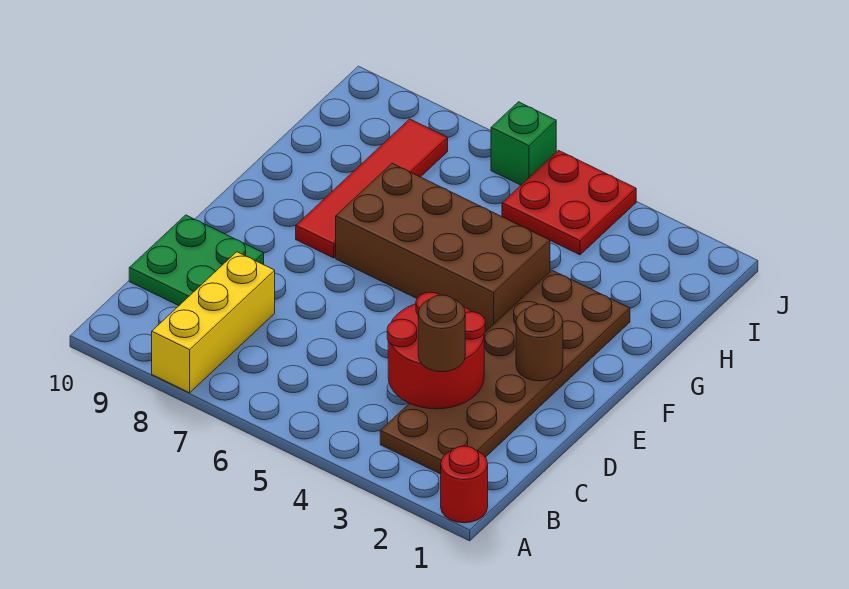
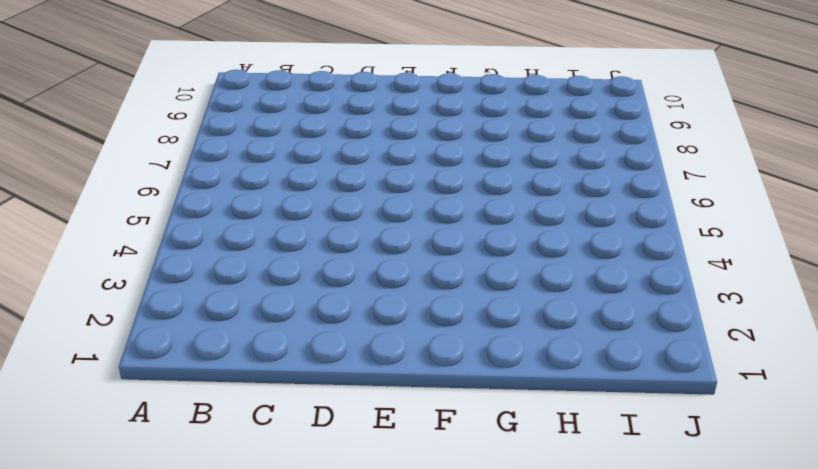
none -> red 1x1 round brick [441,446,488,523]
none -> yellow 1x3 brick [152,252,275,393]

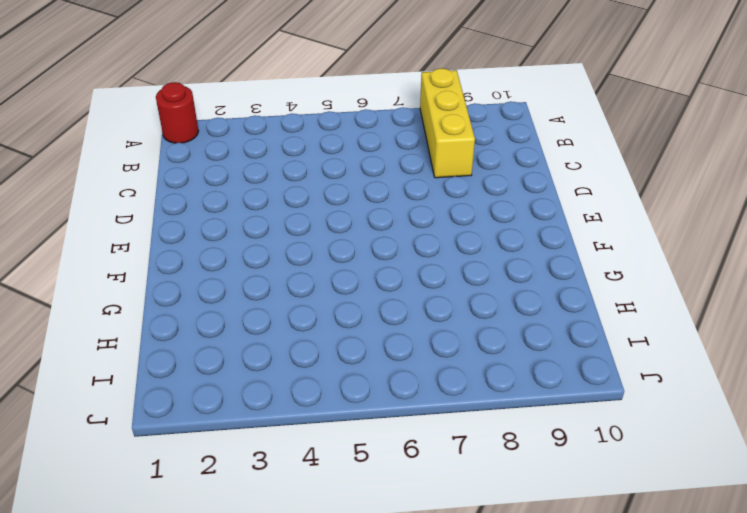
none -> brown 2x6 plate [380,270,630,474]
none -> green 2x2 plate [129,215,264,306]

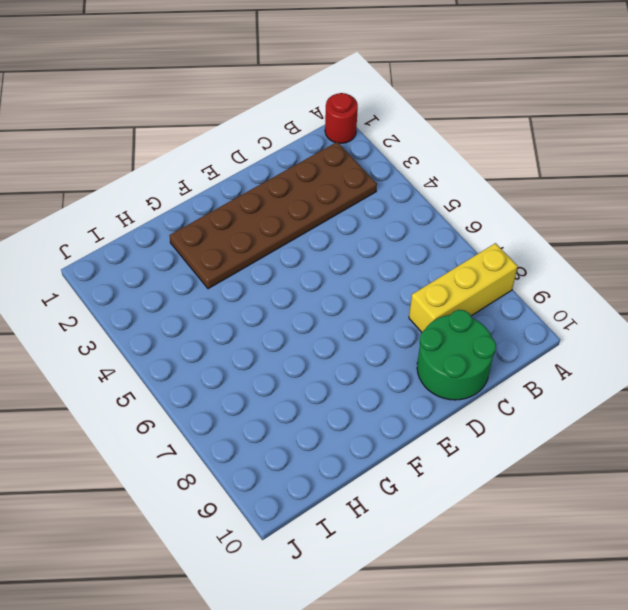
green 2x2 round brick [417,310,496,400] -> green 2x2 plate [129,215,264,306]
none -> brown 2x4 brick [336,163,550,332]
none -> red 1x4 tile [296,119,448,258]

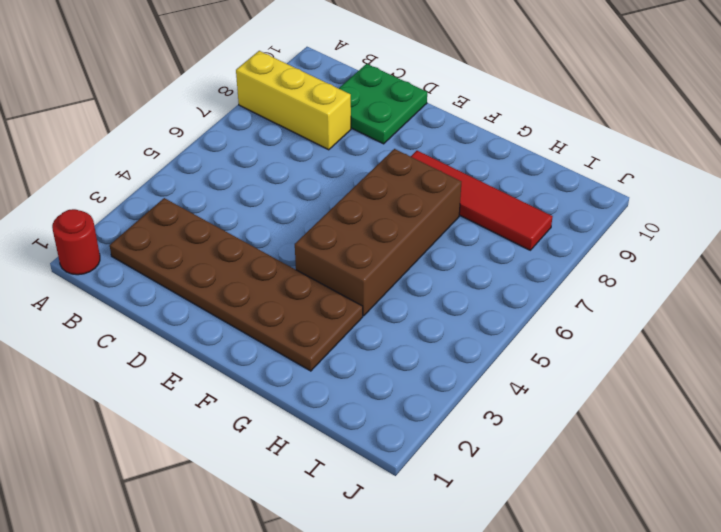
none -> red 2x2 plate [502,151,636,255]
none -> green 1x1 brick [491,102,556,185]

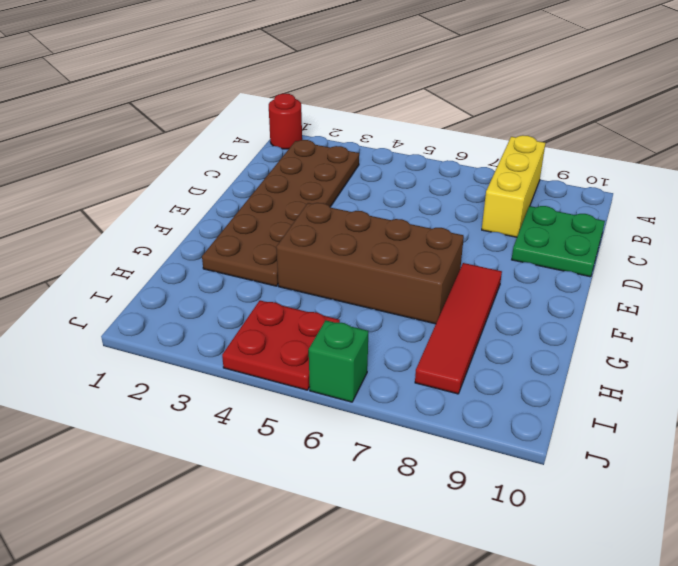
none -> red 2x2 round brick [387,292,485,409]
none -> brown 1x1 round brick [516,304,563,381]

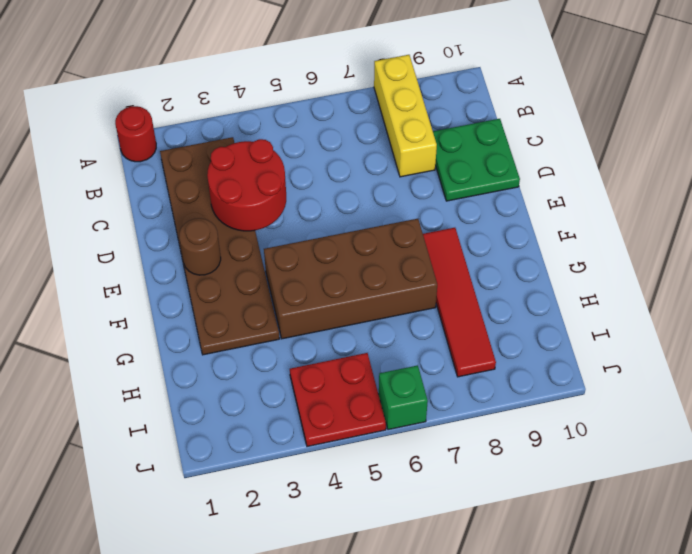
none -> brown 1x1 round brick [418,295,465,372]

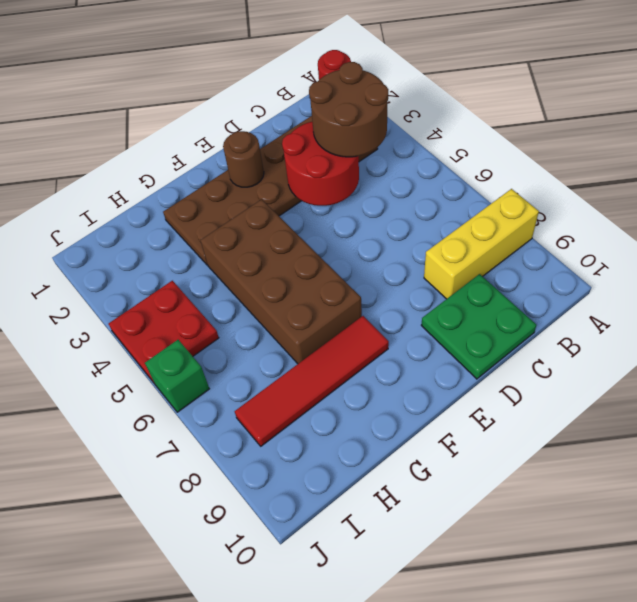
brown 2x2 round brick [309,62,388,157] -> brown 1x1 round brick [418,295,465,372]

